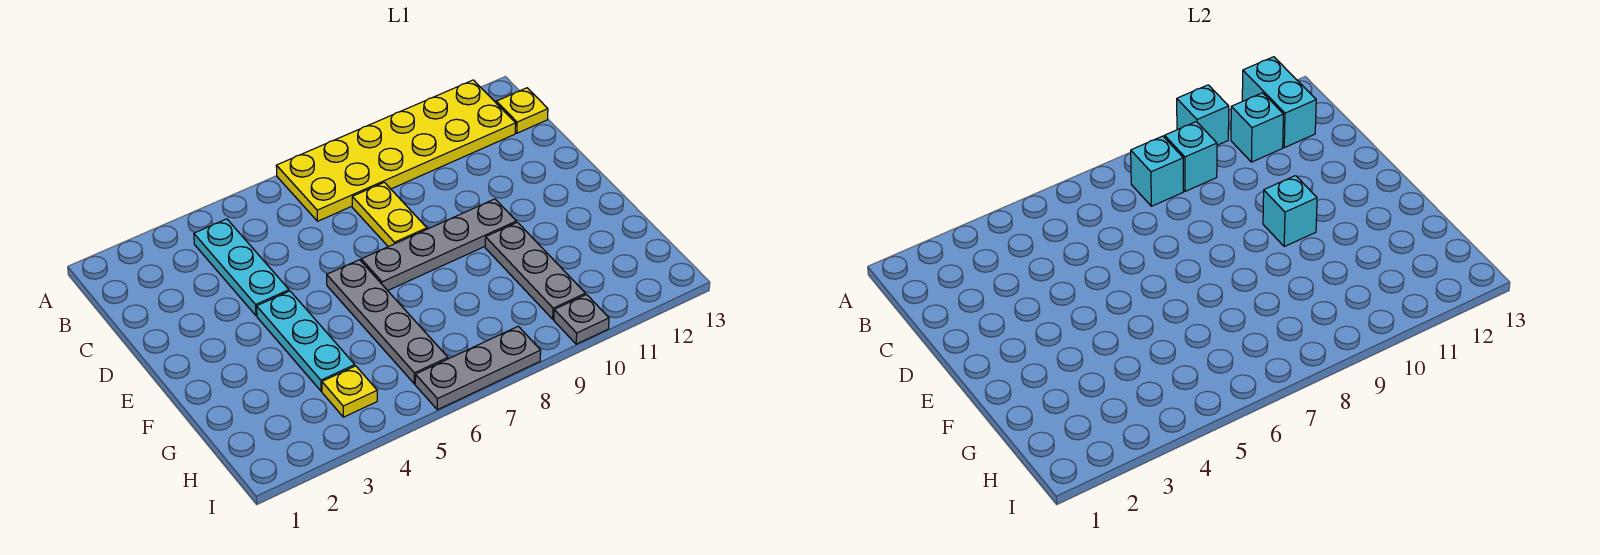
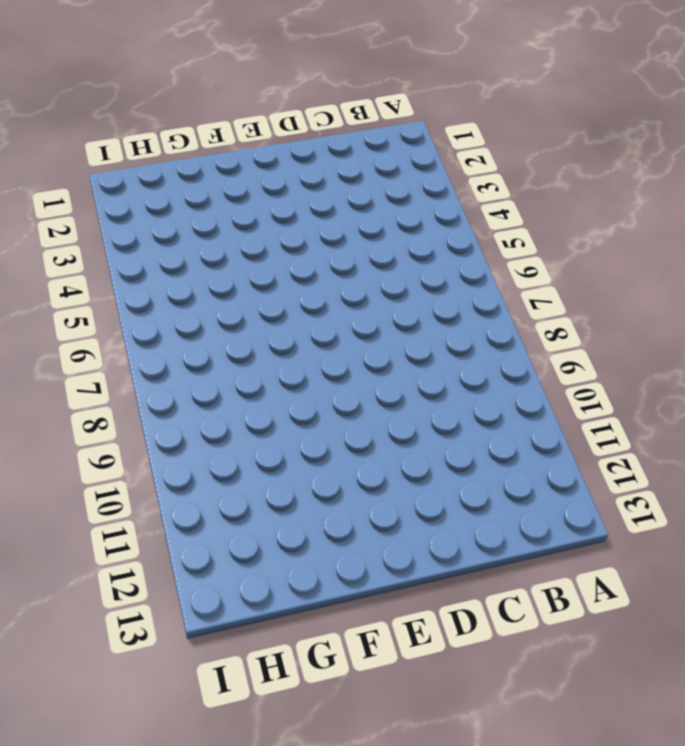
none -> yellow 2x6 plate [276,80,516,221]
none -> cyan 1x3 plate [194,219,289,316]
none -> yellow 1x1 plate [496,88,548,133]

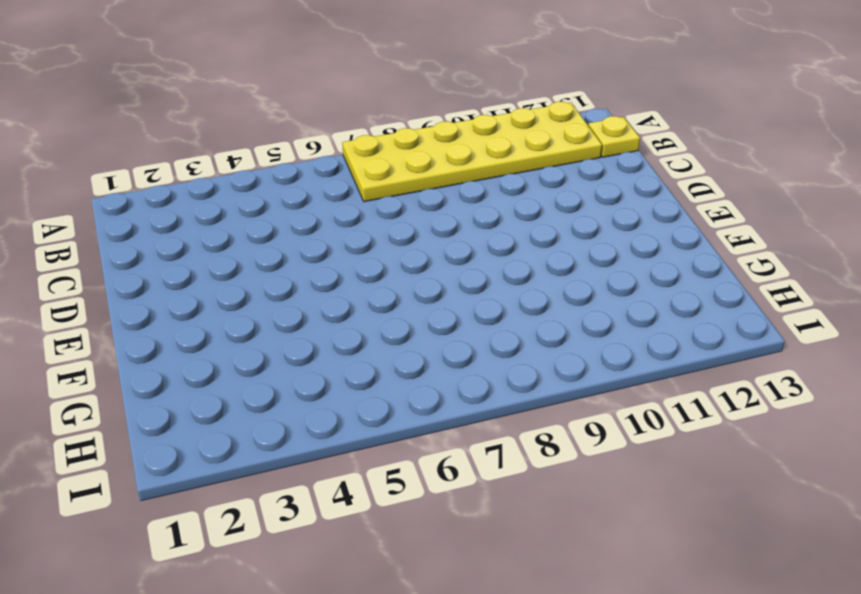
none -> cyan 1x3 plate [194,219,289,316]
none -> yellow 1x2 plate [352,182,427,247]
none -> cyan 1x3 plate [257,291,355,391]

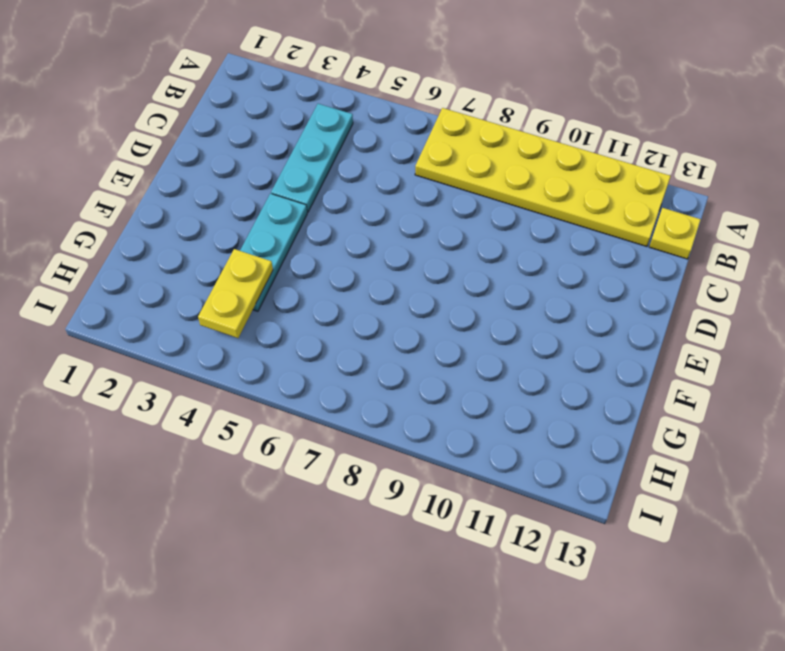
yellow 1x2 plate [198,249,273,338] -> yellow 1x2 plate moved to [352,182,427,247]
none -> grey 1x4 plate [327,260,448,384]
none -> grey 1x4 plate [361,199,516,291]
none -> grey 1x3 plate [485,222,585,319]

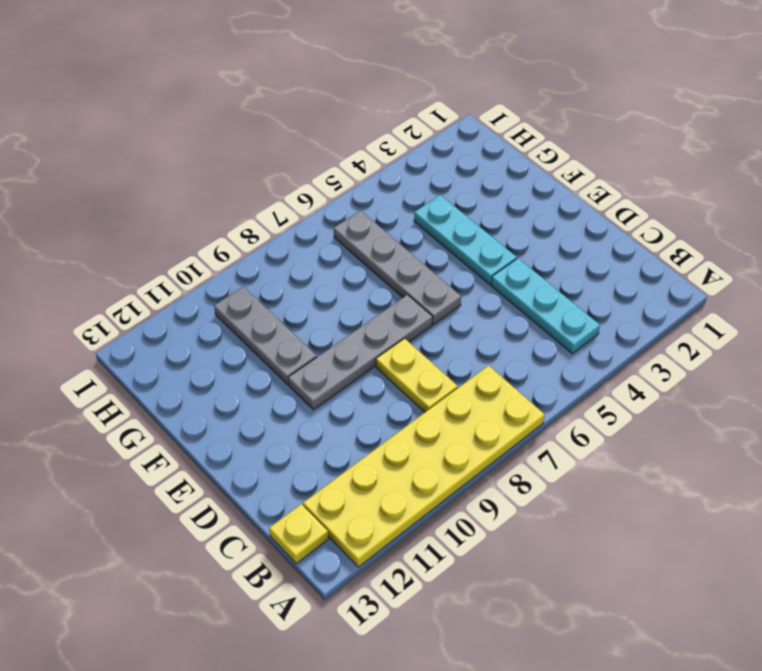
none -> yellow 1x1 plate [322,366,377,417]
none -> grey 1x3 plate [415,326,541,410]
none -> grey 1x1 plate [554,295,609,344]

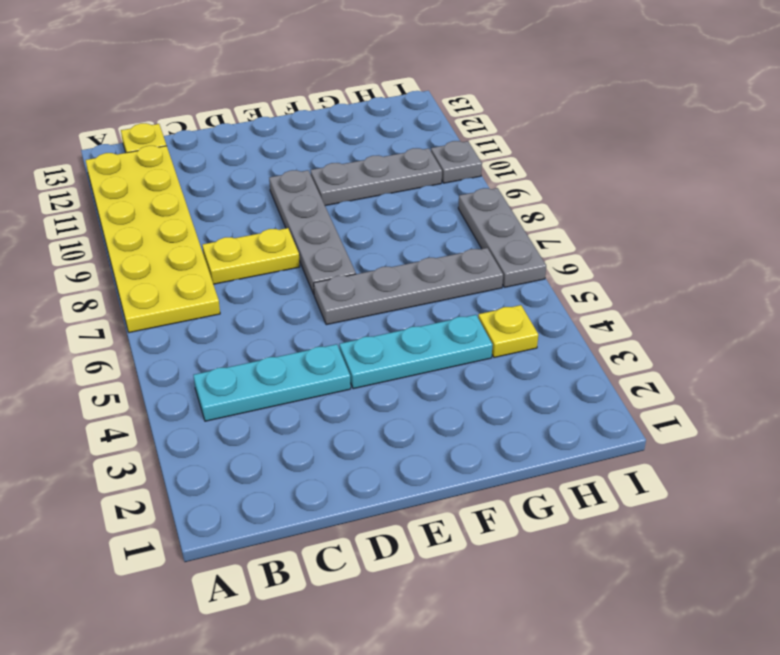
none -> cyan 1x1 brick [1177,85,1229,145]
none -> cyan 1x2 brick [1242,57,1316,148]
none -> cyan 1x1 brick [1131,136,1183,206]

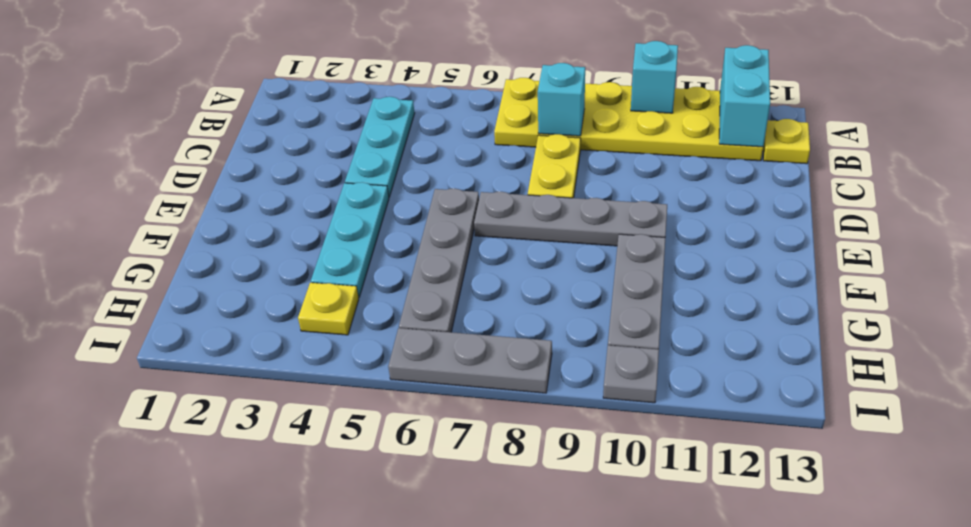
none -> cyan 1x1 brick [1165,122,1217,191]
none -> cyan 1x1 brick [1231,93,1283,162]
none -> cyan 1x1 brick [1263,176,1317,246]

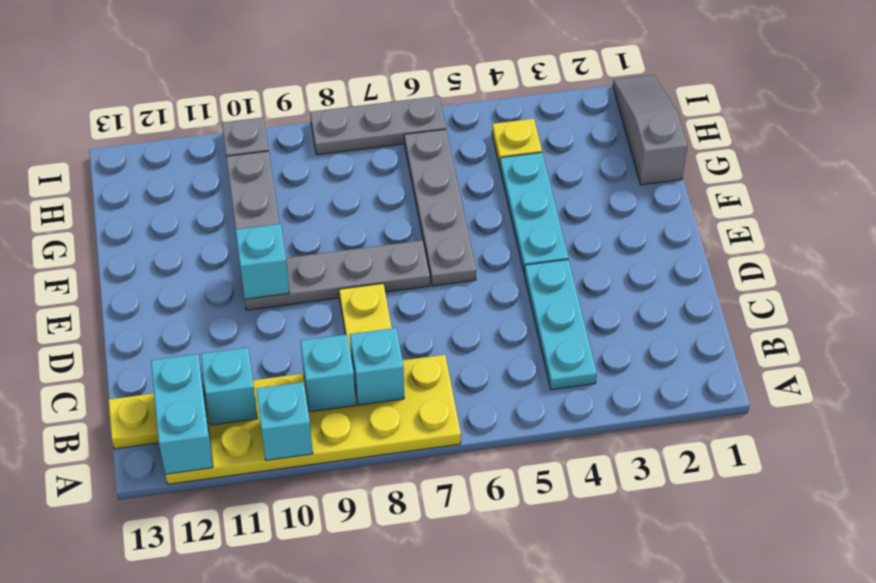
grey 1x3 slope [613,75,687,185] -> none

